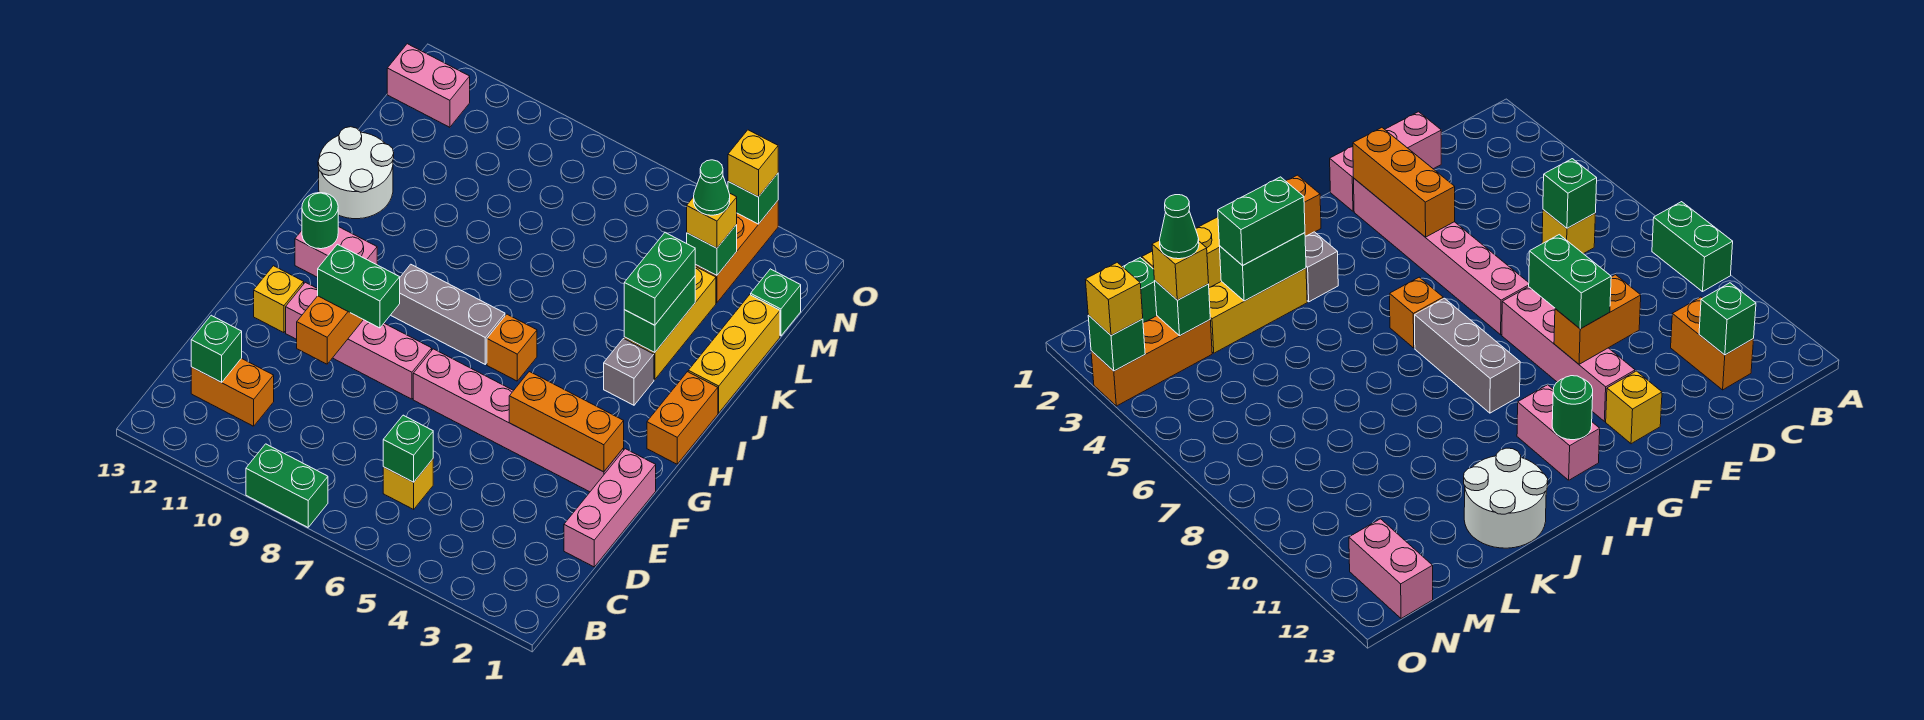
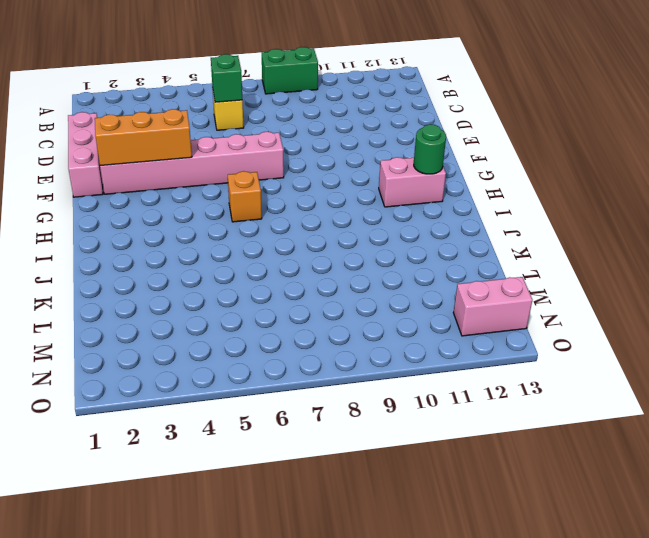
none -> orange 1x2 brick [191,358,274,426]
none -> pink 1x4 brick [286,282,432,399]
none -> yellow 1x1 brick [254,266,304,333]
none -> orange 1x2 brick [647,372,718,464]

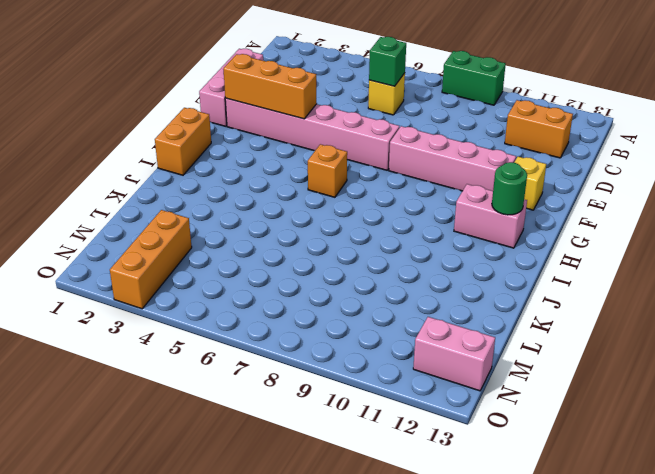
none -> grey 1x3 brick [391,264,505,364]
none -> grey 1x1 brick [604,339,654,405]
none -> yellow 1x3 brick [688,295,780,413]
none -> yellow 1x3 brick [624,266,716,380]

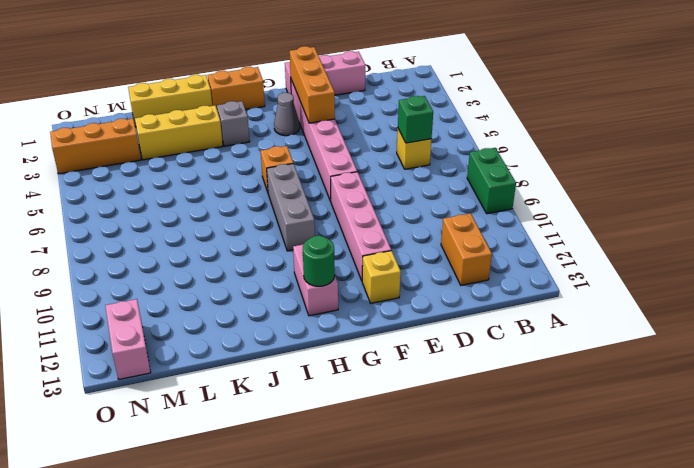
grey 1x1 cone [274,93,300,136] -> none
none -> white 2x2 round brick [318,127,394,219]
none -> green 1x1 brick [751,269,801,336]
none -> green 1x1 brick [191,315,242,382]
none -> orange 1x2 brick [297,296,363,364]

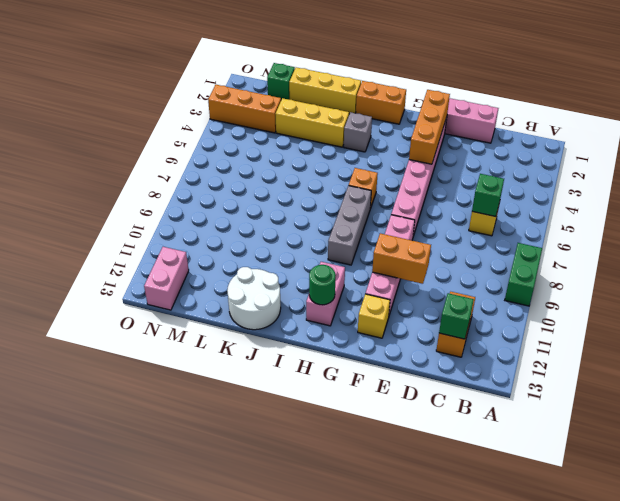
none -> green 1x2 brick [624,276,695,353]
none -> green 1x1 brick [687,225,737,275]
none -> green 1x1 brick [728,174,778,224]
none -> green 1x2 brick [318,244,400,328]

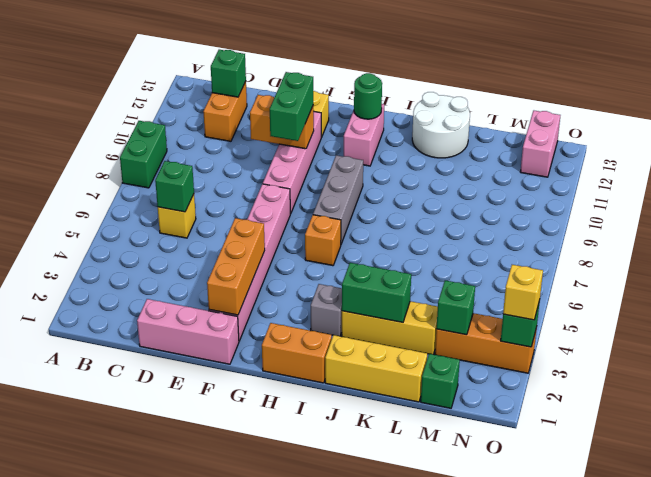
none -> green 1x2 brick [624,233,695,325]
none -> yellow 1x1 brick [687,193,737,248]
none -> green 1x1 cone [694,160,730,215]

